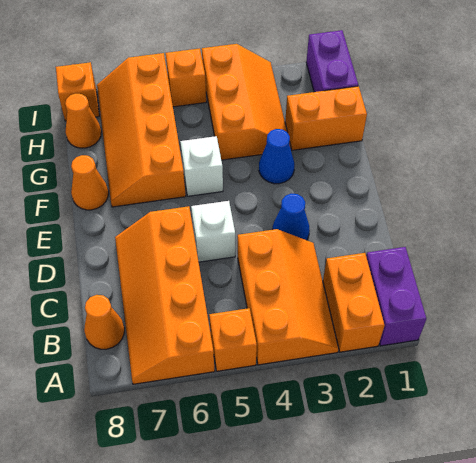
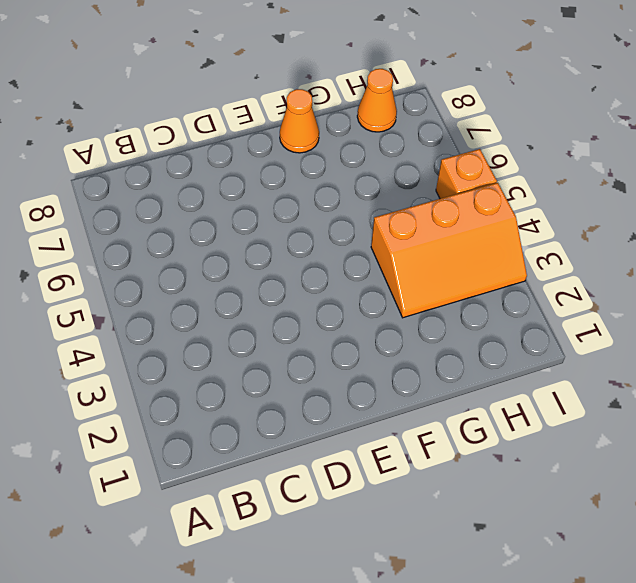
none -> purple 1x2 brick [366,247,426,346]
none -> orange 1x2 brick [323,253,385,352]
none -> orange 2x3 slope [238,229,338,365]

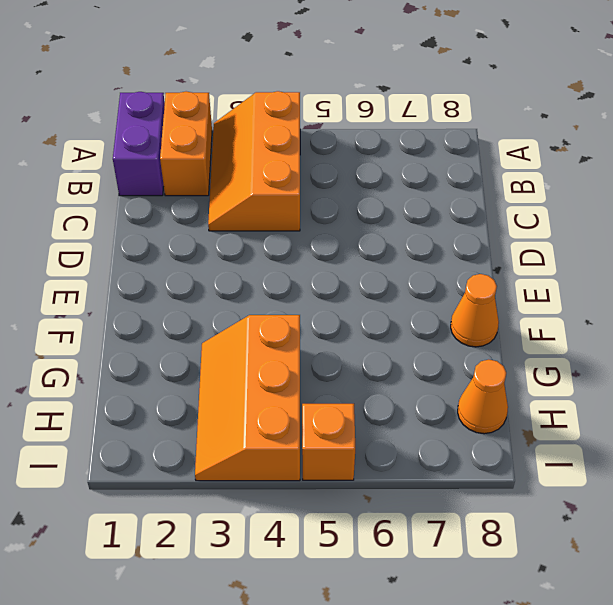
none -> orange 1x1 brick [209,308,257,371]
none -> orange 2x4 slope [115,206,215,384]
none -> orange 1x1 cone [84,295,124,349]

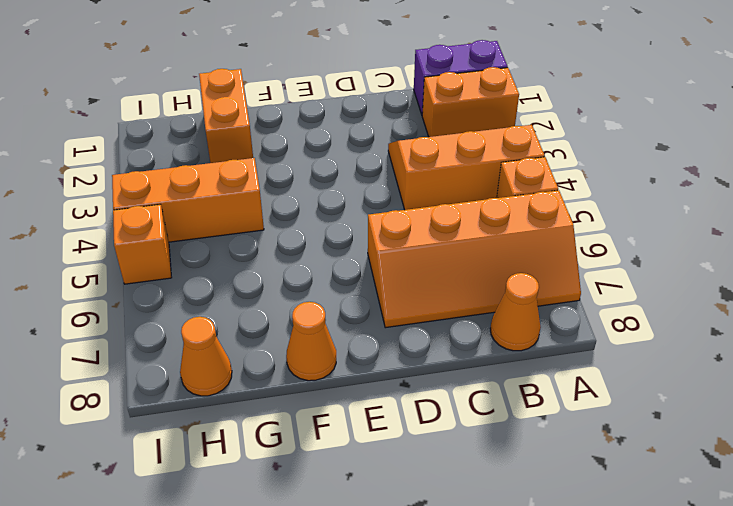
none -> blue 1x1 cone [273,194,310,240]
none -> white 1x1 brick [191,201,235,262]
none -> blue 1x1 cone [259,129,294,184]

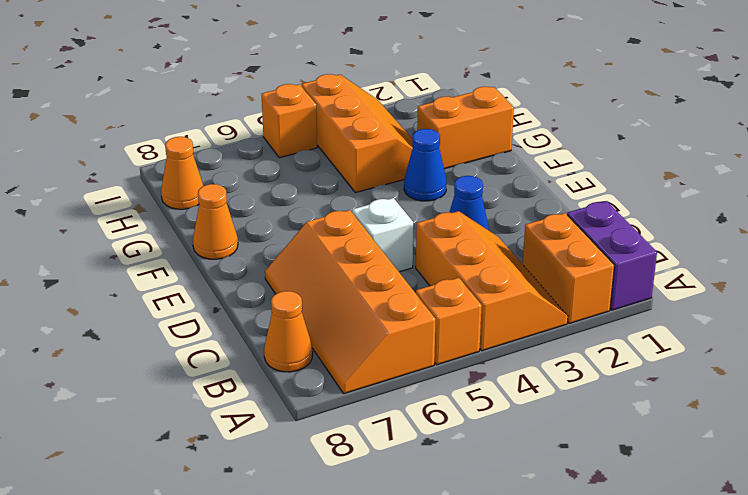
none -> white 1x1 brick [180,136,223,196]
none -> orange 2x4 slope [97,53,186,207]
none -> purple 1x2 brick [306,30,358,92]

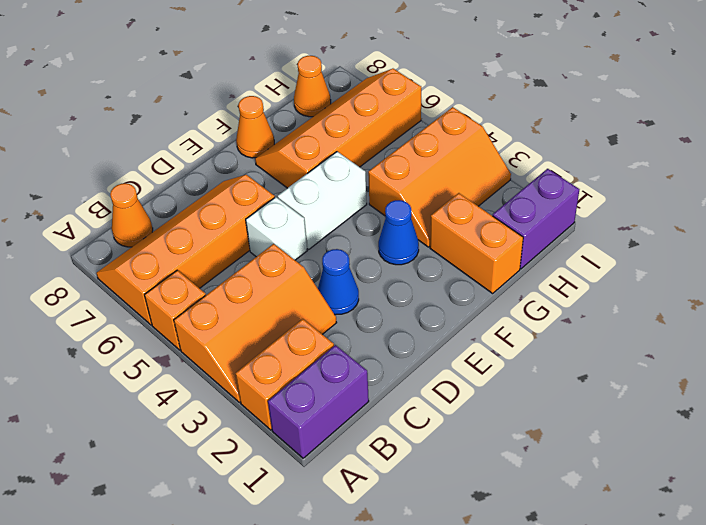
white 1x2 brick [278,152,367,249] -> white 1x1 brick [180,136,223,196]
none -> orange 1x1 brick [166,48,206,107]
none -> orange 1x1 brick [56,62,99,121]

